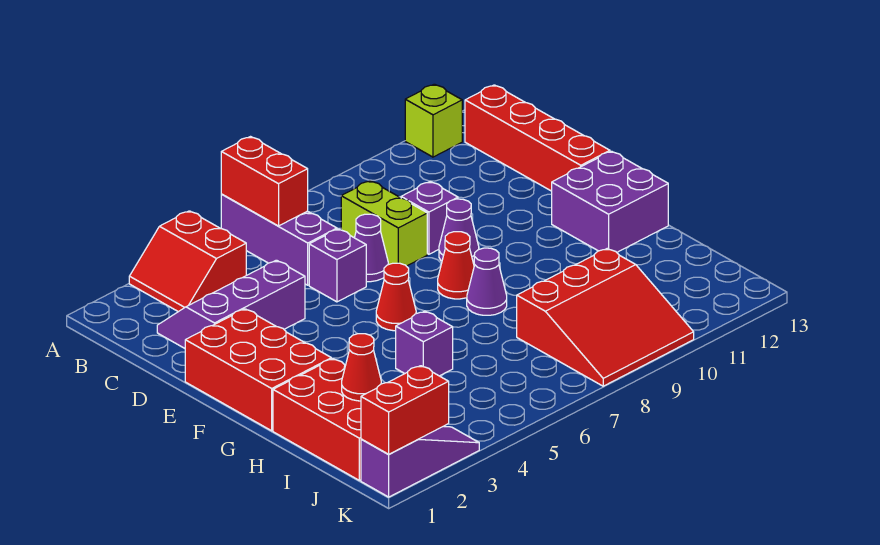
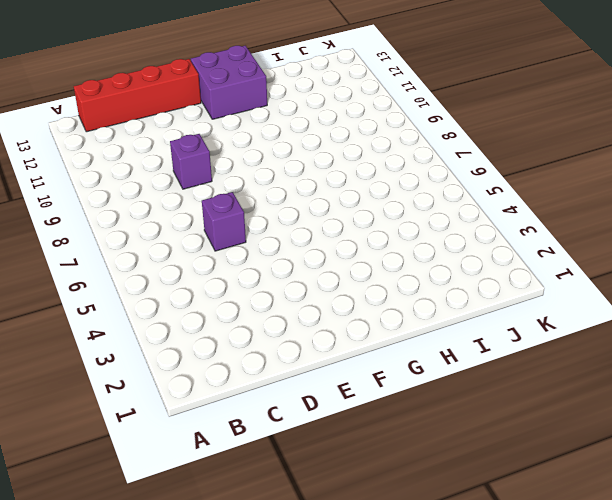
none -> red 2x2 slope [129,211,246,312]
none -> purple 1x3 brick [221,194,337,285]
none -> lime 1x1 brick [405,84,462,157]

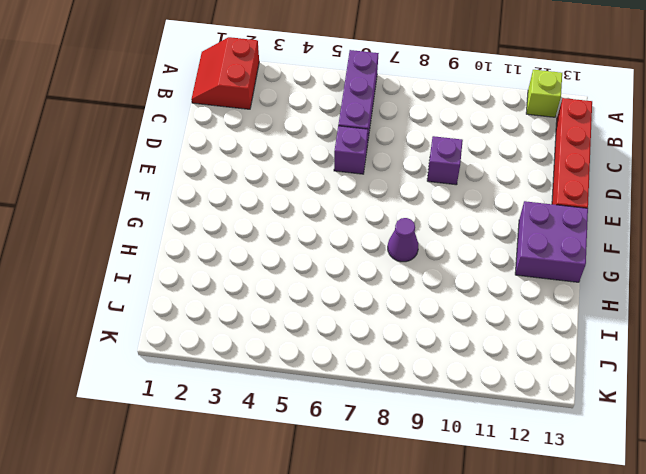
red 2x2 slope [191,37,259,109] -> red 2x2 slope moved to [129,211,246,312]
none -> purple 2x3 slope [157,260,305,348]
none -> lime 1x2 brick [341,181,427,266]
none -> purple 1x1 cone [355,214,388,282]

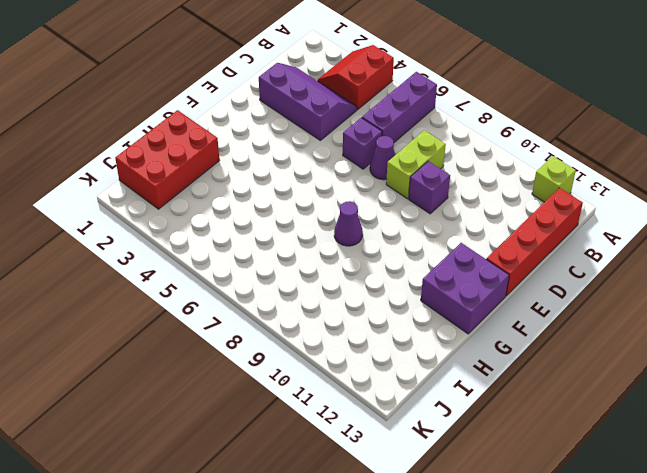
none -> red 2x3 brick [185,309,331,431]
none -> purple 1x1 cone [439,199,479,263]
none -> red 1x1 cone [376,263,416,331]

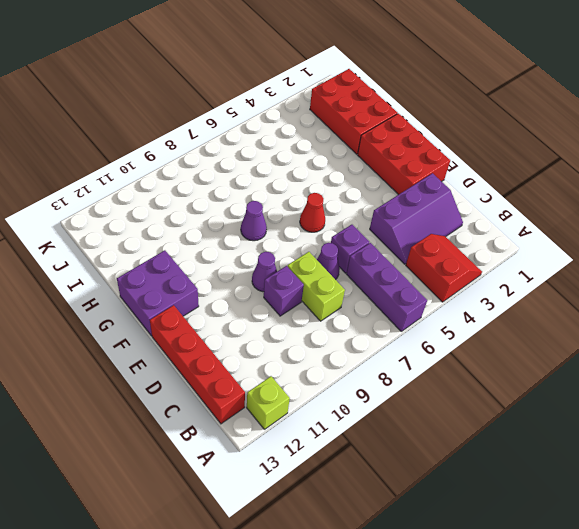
none -> red 1x1 cone [438,232,474,299]
none -> purple 1x1 brick [396,311,453,376]
none -> red 3x3 slope [517,249,694,386]

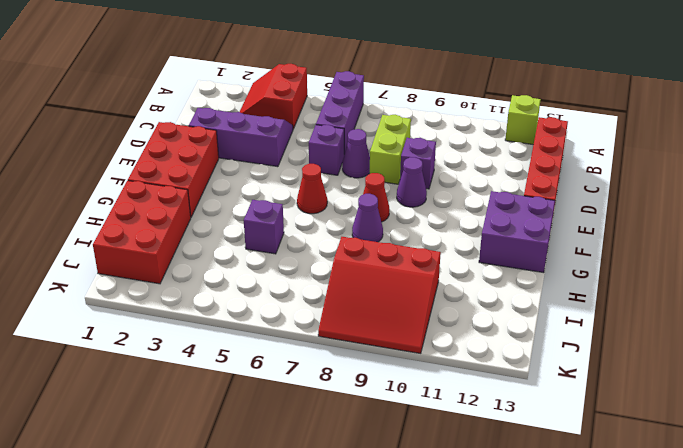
none -> purple 1x3 slope [361,426,479,497]
none -> red 1x2 brick [221,137,308,226]
none -> red 1x1 cone [342,334,381,401]

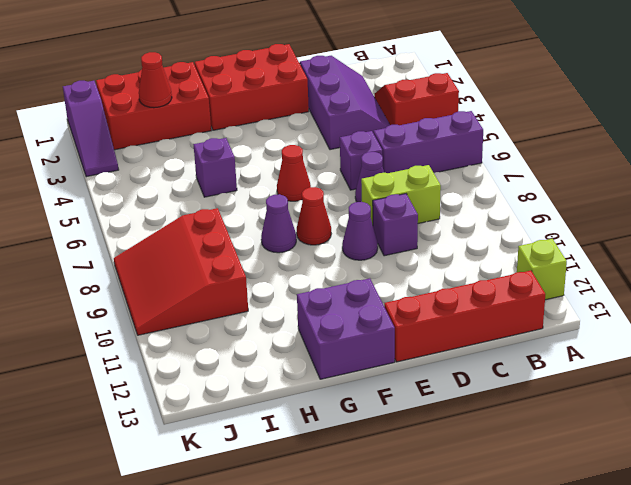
none -> red 1x2 brick [221,137,308,226]
none -> red 1x2 brick [361,366,449,454]

